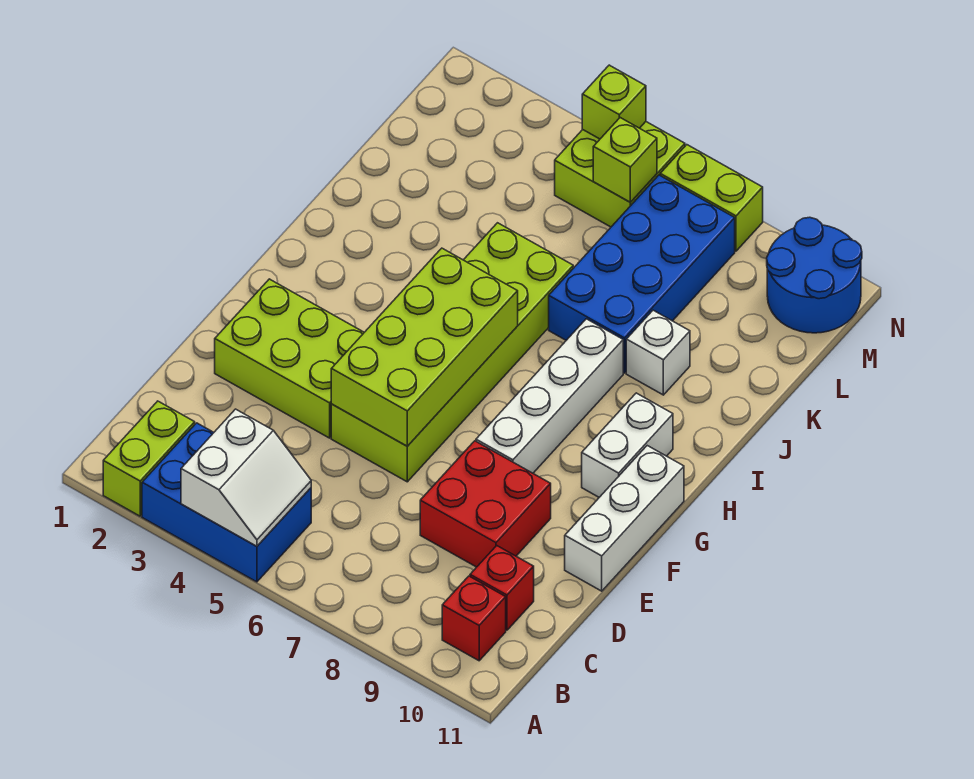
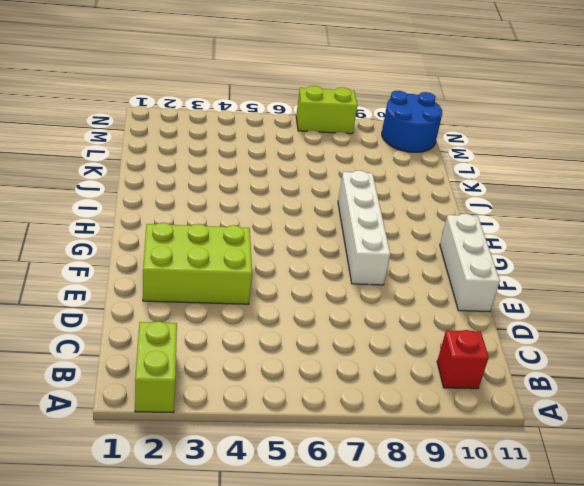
none -> blue 2x3 brick [142,423,311,582]
none -> red 1x1 brick [470,546,534,630]
none -> red 2x2 brick [420,441,551,567]

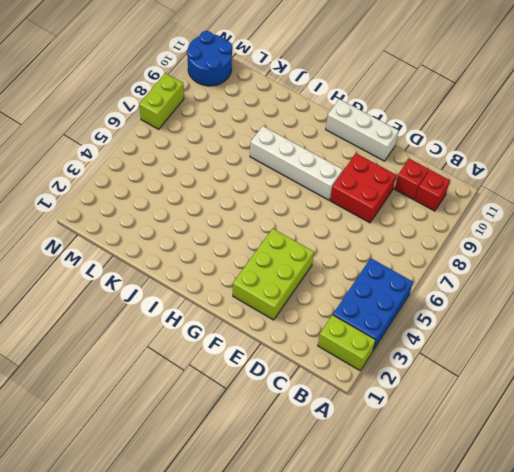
none -> lime 2x6 brick [331,223,573,482]
none -> white 1x2 brick [582,393,673,497]
none -> blue 2x4 brick [549,175,735,373]

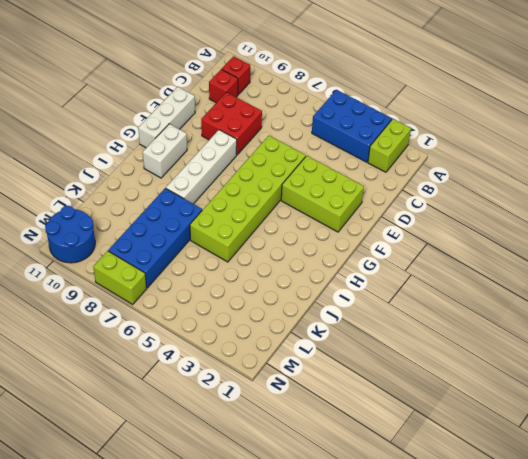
none -> white 1x1 brick [626,310,690,395]
none -> lime 2x2 brick [555,122,685,227]
none -> white 2x2 slope [181,409,311,546]

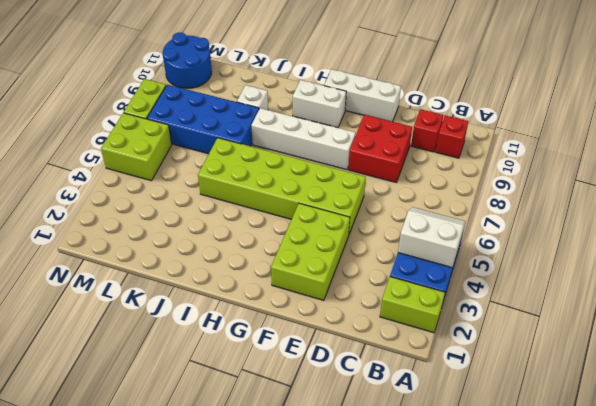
none -> lime 2x4 brick [331,248,518,446]
none -> lime 1x1 brick [593,118,657,202]
none -> lime 1x1 brick [582,65,646,139]

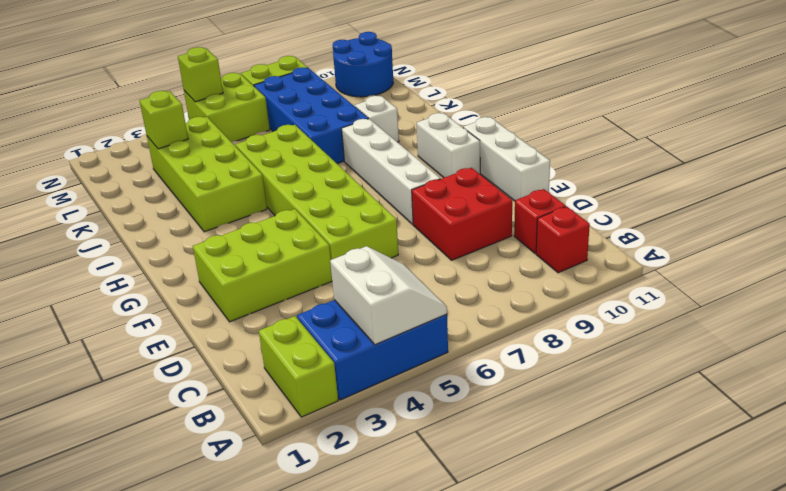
lime 2x4 brick [147,117,267,232] -> lime 2x4 brick moved to [331,248,518,446]
lime 1x1 brick [140,91,188,149] -> lime 1x1 brick moved to [593,118,657,202]

